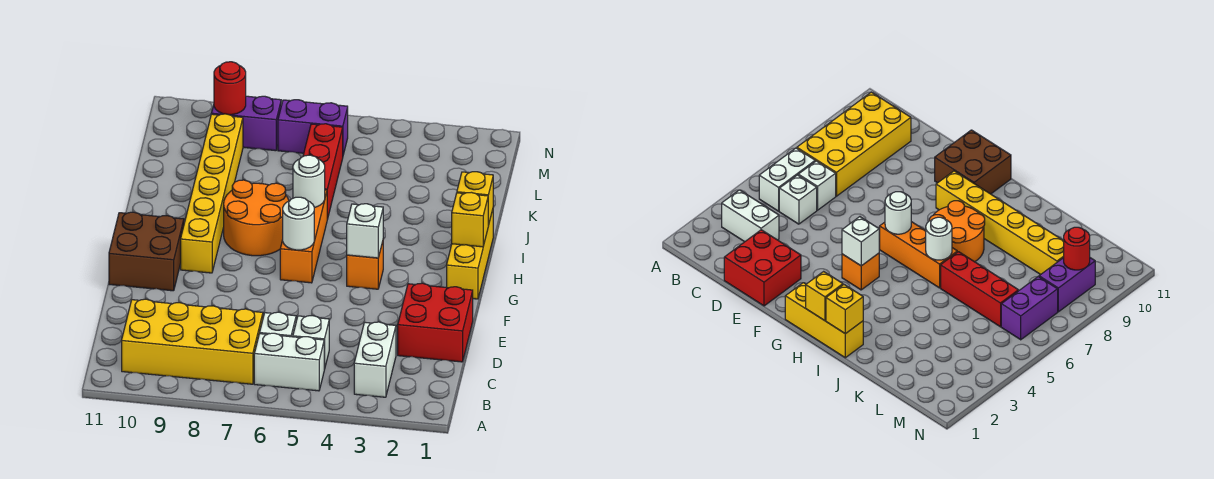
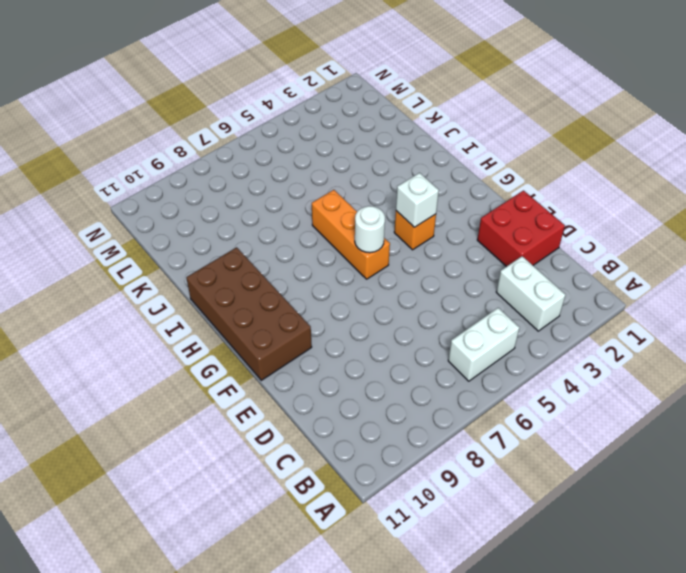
brown 2x4 brick [186,247,312,380] -> brown 2x2 brick [109,212,184,291]
none -> yellow 2x4 brick [122,299,263,384]
none -> white 1x1 brick [293,316,329,370]
none -> white 1x1 brick [260,312,296,337]

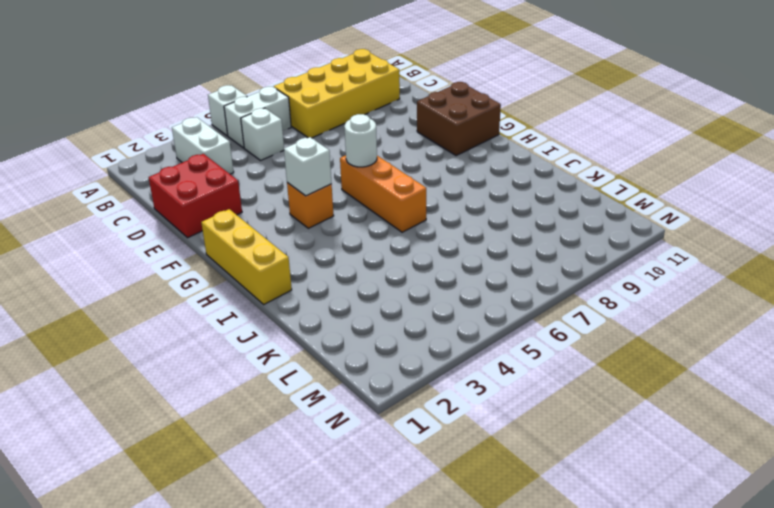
white 1x1 brick [208,85,247,136] -> white 1x1 brick moved to [260,312,296,337]
none -> yellow 1x6 brick [181,114,243,273]
none -> orange 2x2 round brick [224,180,289,256]
none -> red 1x3 brick [303,124,343,219]

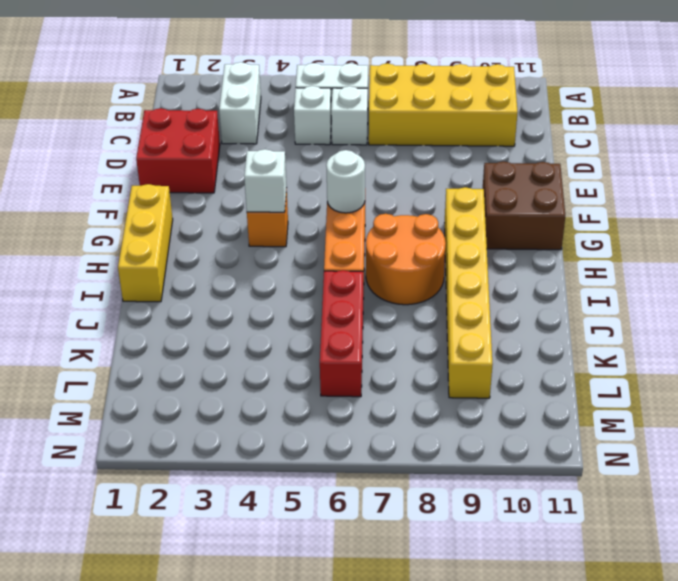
none -> purple 1x2 brick [278,100,348,155]
none -> purple 1x2 brick [212,96,281,151]
none -> yellow 1x1 brick [452,192,488,247]

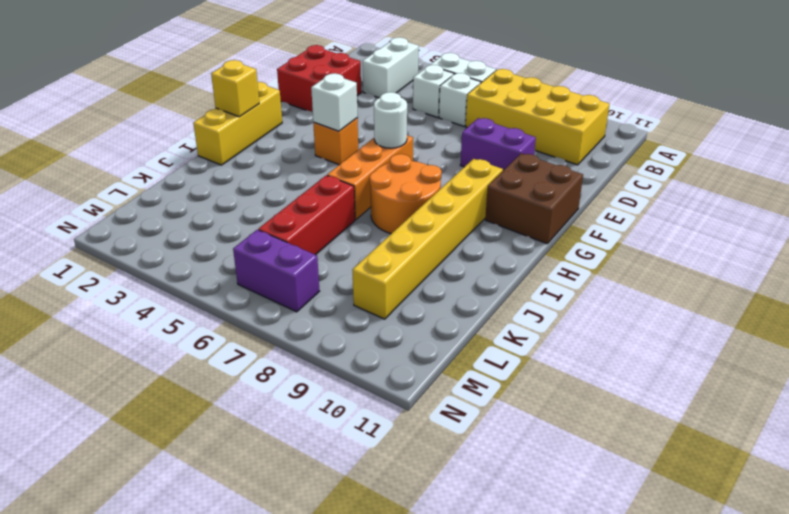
purple 1x2 brick [460,118,536,170] -> purple 1x2 brick moved to [212,96,281,151]
none -> yellow 1x1 brick [457,172,493,226]
none -> white 1x1 round brick [293,155,325,207]
none -> red 1x1 round brick [214,62,246,115]

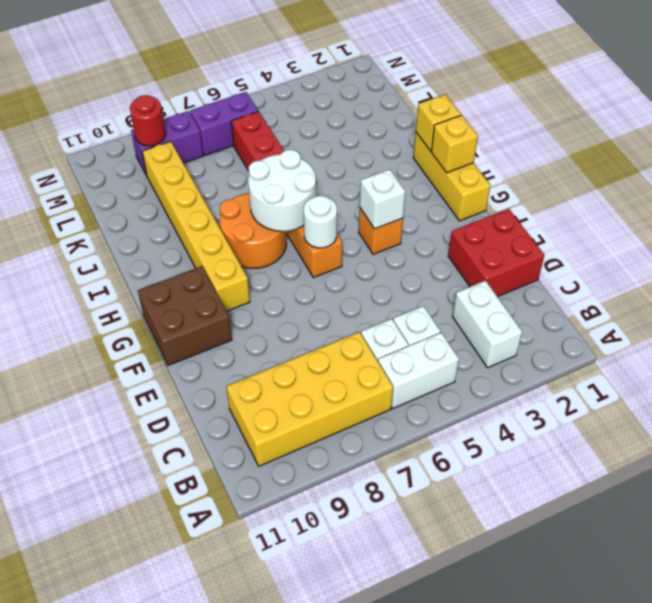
white 2x2 round brick [248,150,316,231] -> white 1x1 round brick [293,155,325,207]

